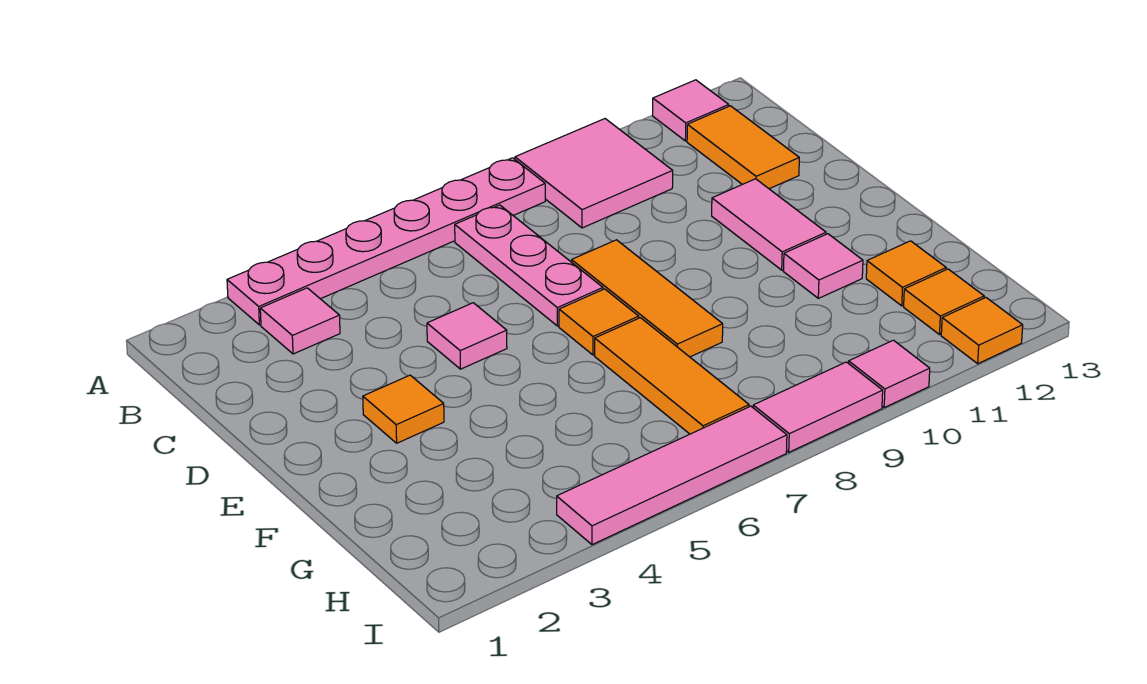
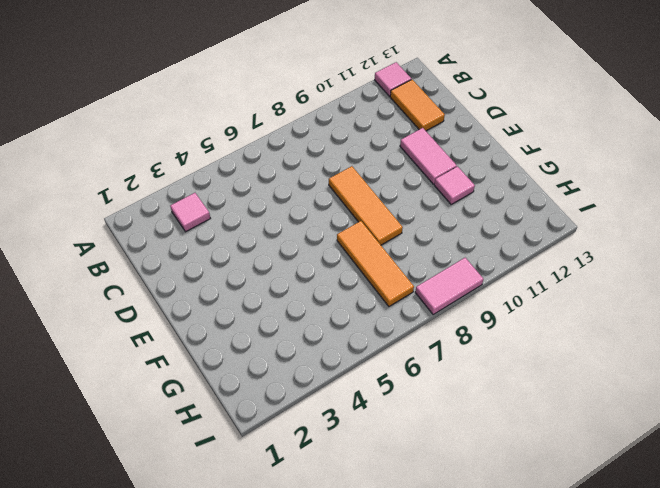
none -> pink 1x6 plate [227,158,545,325]
none -> pink 2x2 tile [515,119,673,228]
none -> pink 1x3 plate [455,205,603,326]

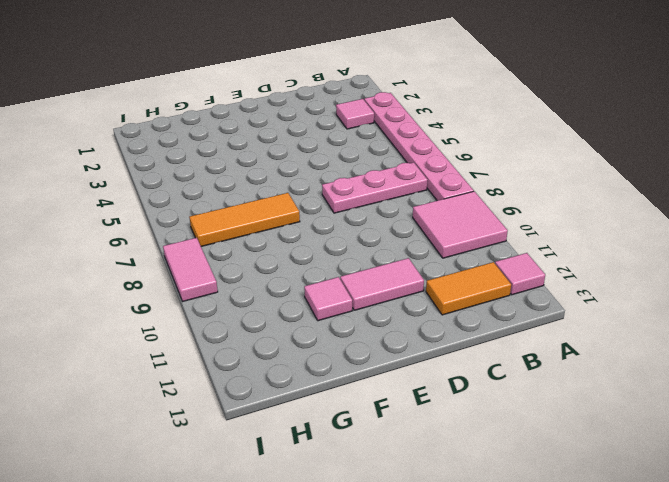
none -> pink 1x1 tile [427,303,507,369]
none -> orange 1x3 tile [572,240,723,357]
none -> orange 1x1 tile [363,375,444,443]

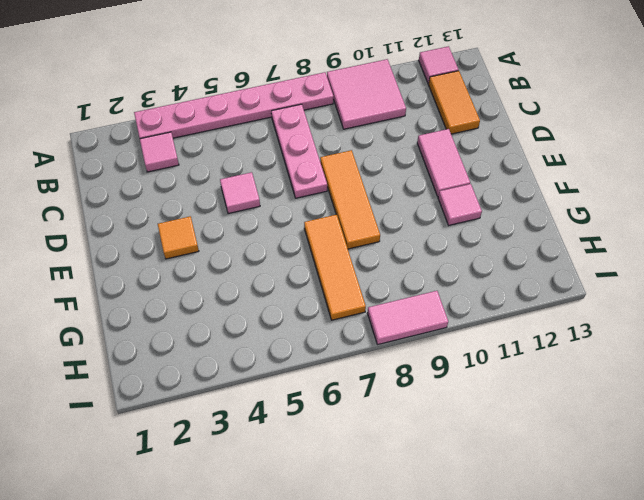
none -> orange 1x1 tile [559,289,639,355]
none -> orange 1x1 tile [866,241,946,306]
none -> orange 1x1 tile [904,269,984,335]

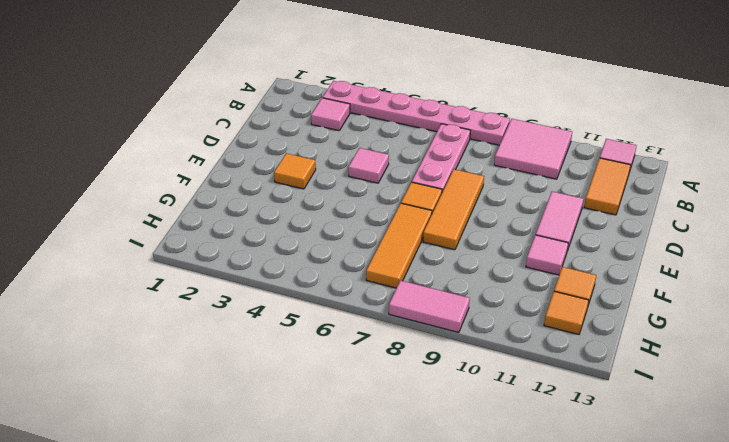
none -> pink 1x4 tile [557,406,787,545]
none -> pink 1x1 tile [849,340,930,407]
none -> orange 1x1 tile [941,298,1023,364]

